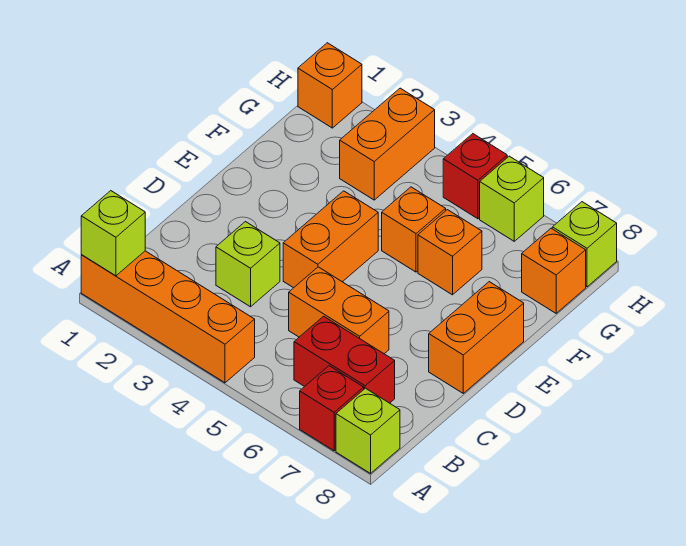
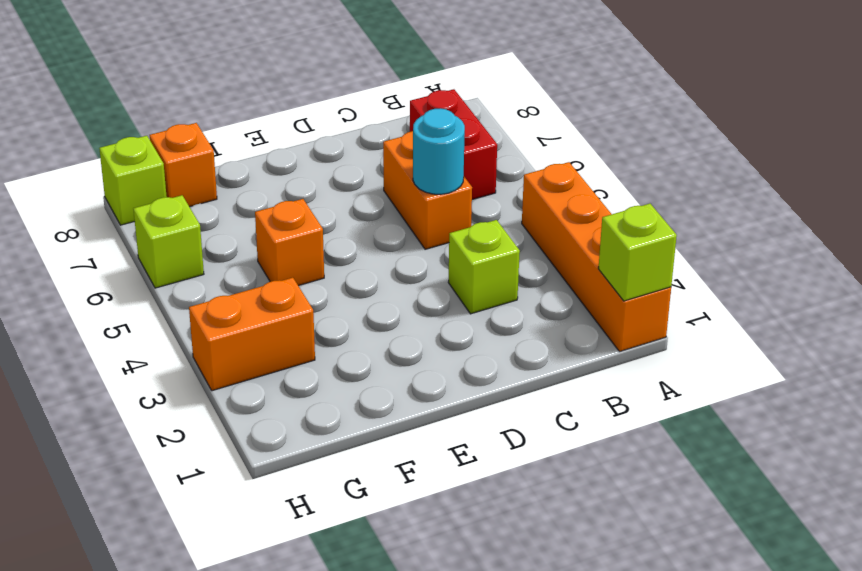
cyan 1x1 round brick [413,108,465,194] -> none
none -> red 1x1 brick [300,366,364,451]
none -> lime 1x1 brick [336,388,400,473]
none -> orange 1x2 brick [283,191,378,288]

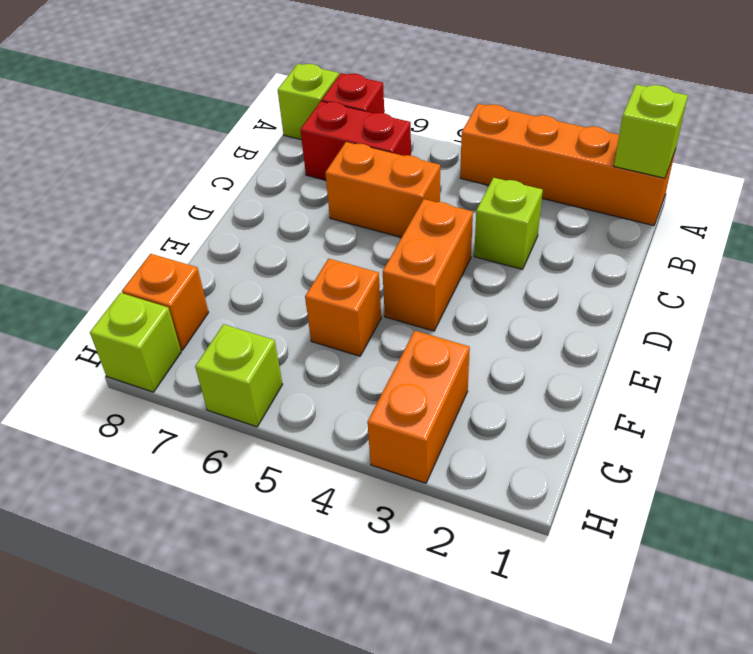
none -> orange 1x2 brick [429,282,524,393]
none -> orange 1x1 brick [418,210,482,295]
none -> orange 1x1 brick [298,43,362,128]

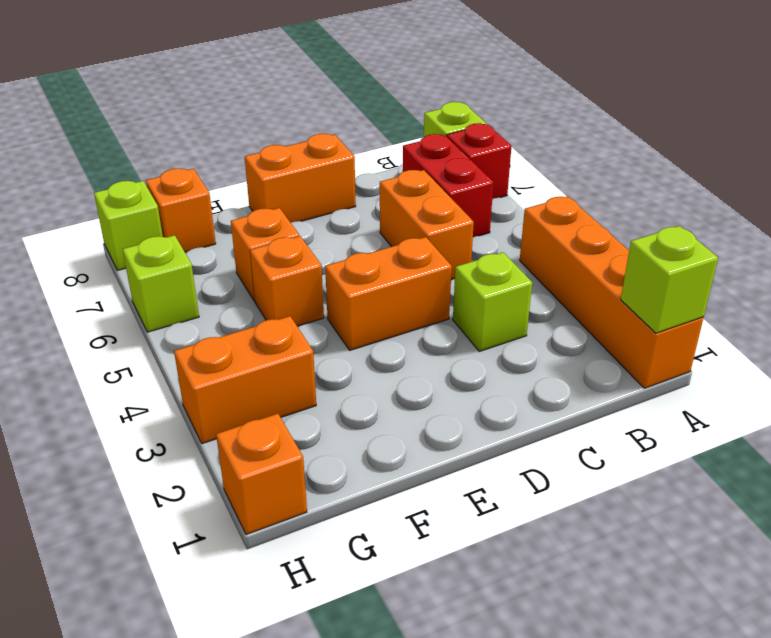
none -> red 1x1 brick [443,134,507,219]

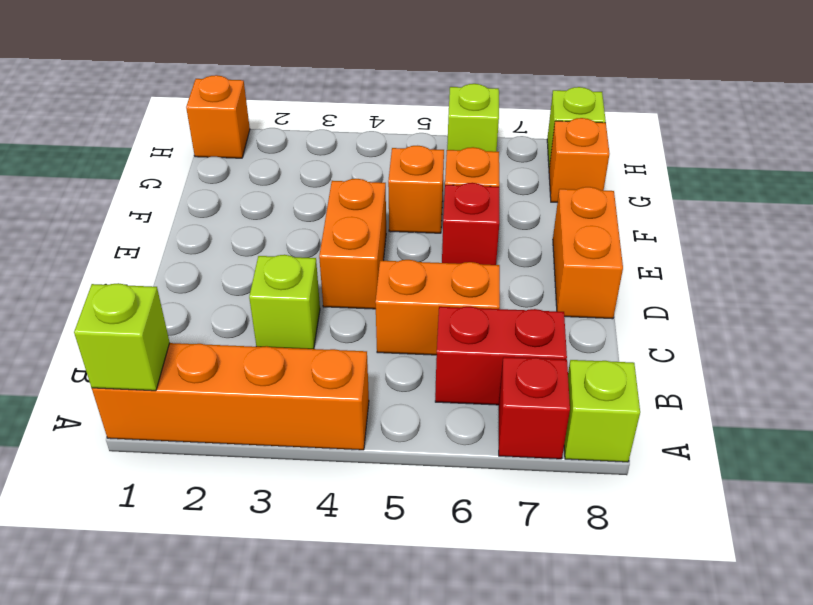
red 1x1 brick [442,183,499,265] -> red 1x1 brick moved to [443,134,507,219]
none -> orange 1x2 brick [340,88,435,200]

